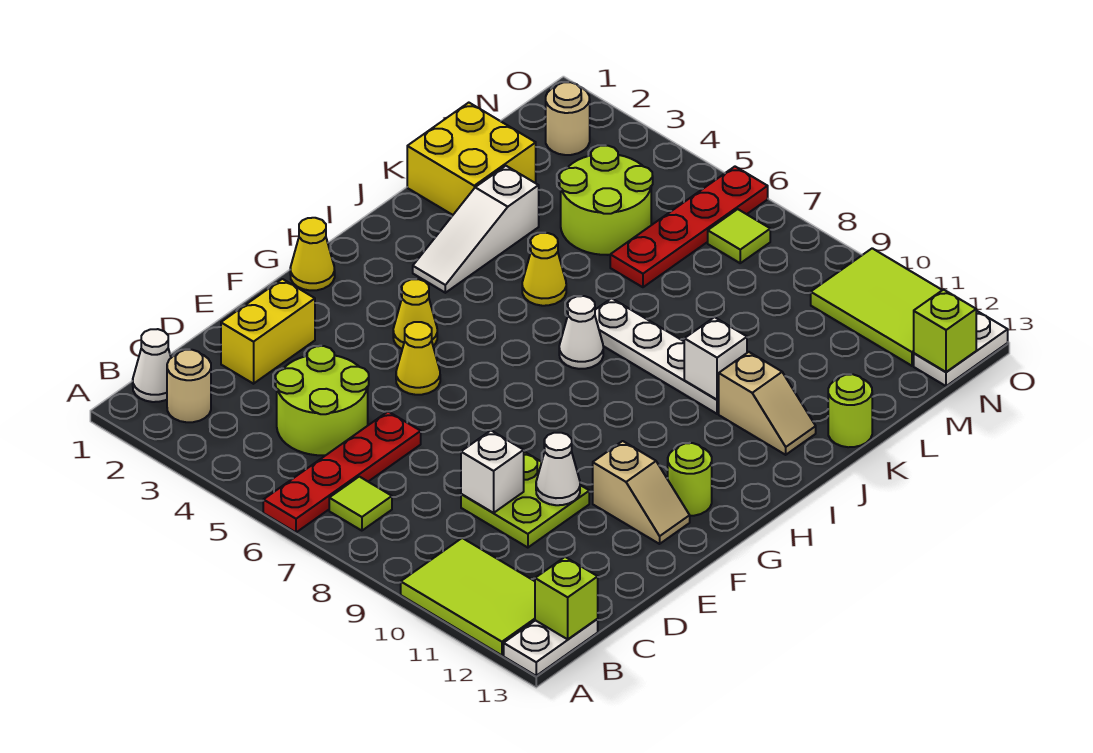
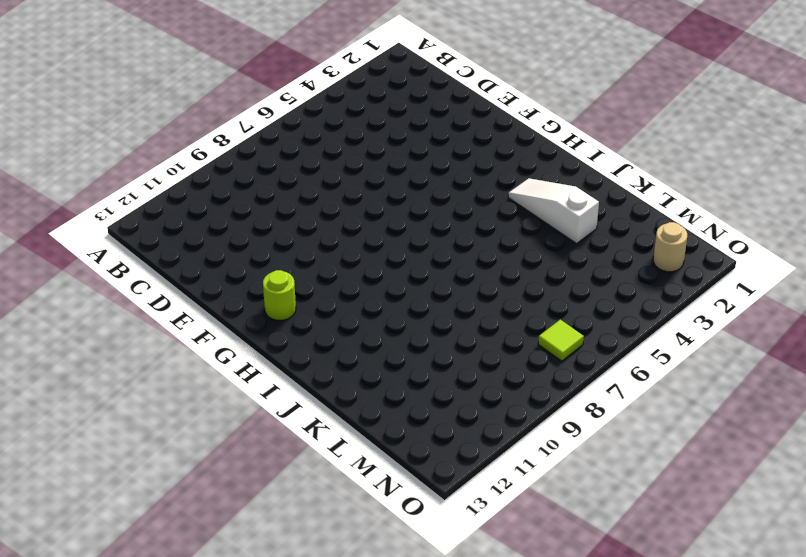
none -> red 1x4 plate [263,411,421,532]
none -> lime 2x3 tile [401,538,535,655]
none -> white 1x2 plate [504,619,598,676]
none -> white 1x1 cone [133,329,171,402]

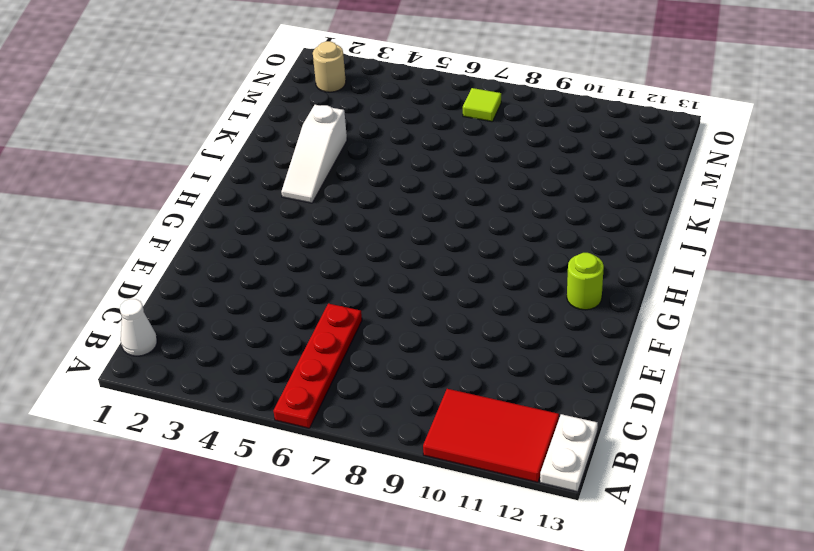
red 2x3 tile [423,389,559,482] -> lime 2x3 tile [401,538,535,655]
none -> tan 1x1 round brick [167,350,211,422]
none -> lime 1x1 tile [329,477,392,531]
none -> lime 2x2 round brick [276,346,369,455]
none -> yellow 1x2 brick [221,279,315,384]

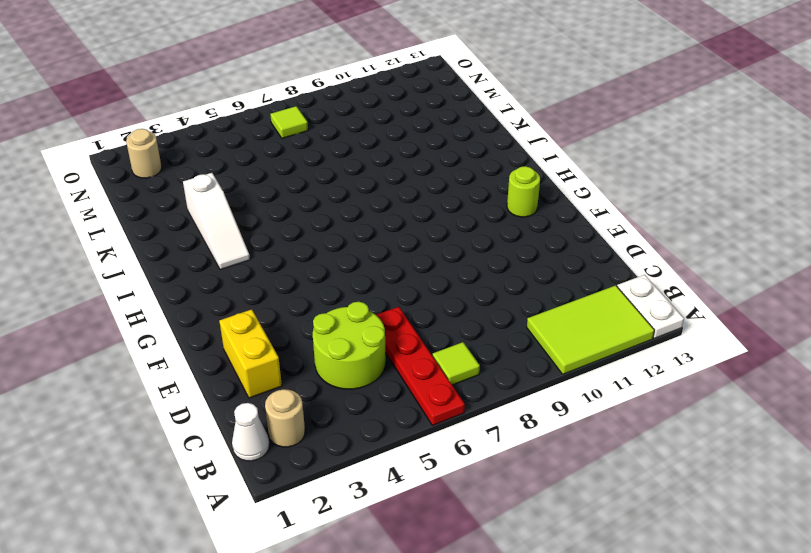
none -> lime 2x2 plate [461,452,589,548]
none -> yellow 1x1 cone [396,322,440,395]
none -> tan 1x2 slope [593,441,690,544]
none -> yellow 1x1 cone [290,218,335,290]

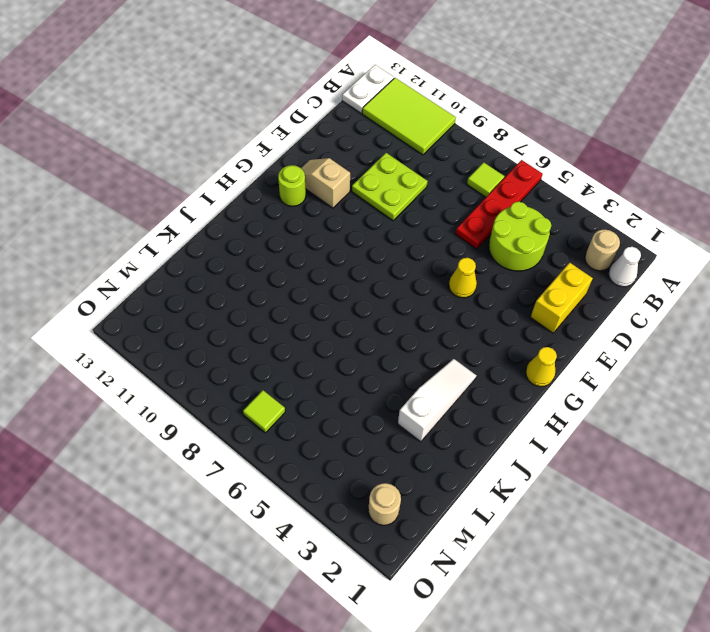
none -> yellow 1x1 cone [393,279,437,349]
none -> white 1x1 cone [559,296,603,369]
none -> yellow 1x1 cone [522,233,566,306]
none -> white 1x4 plate [595,298,719,414]

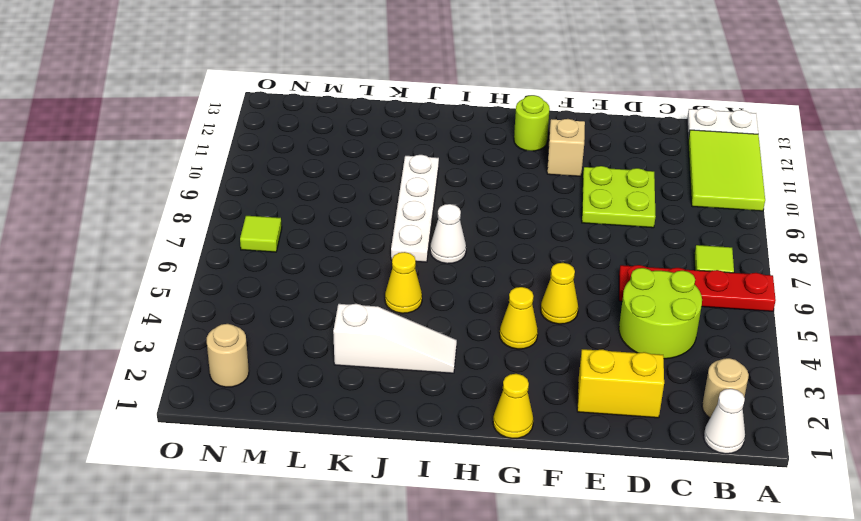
none -> tan 1x2 slope [719,352,816,455]
none -> yellow 2x2 brick [407,103,536,215]
none -> lime 1x1 round brick [828,374,872,447]
none -> lime 2x2 round brick [559,146,653,255]

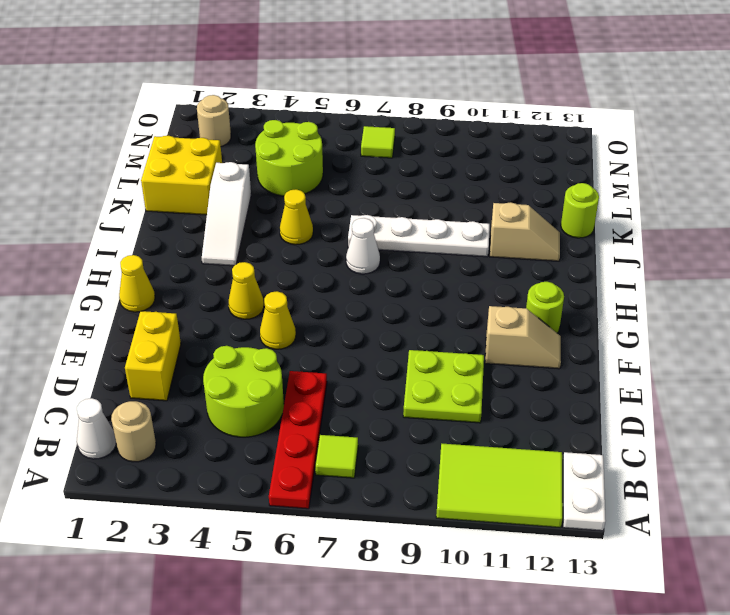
none -> red 1x4 plate [610,167,768,287]
none -> lime 2x3 tile [811,248,942,366]
none -> white 1x2 plate [914,311,1008,386]
none -> lime 1x1 brick [535,557,598,639]

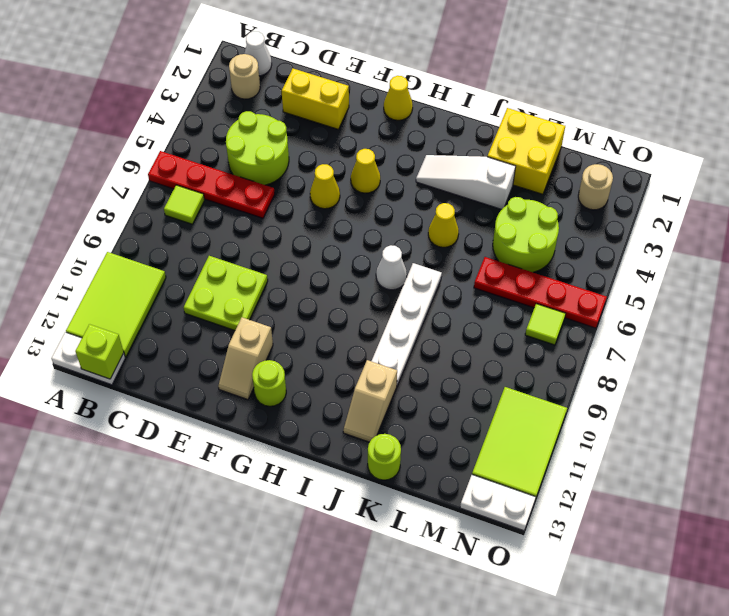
none -> white 1x1 brick [461,431,524,513]
none -> white 1x1 cone [536,433,580,505]
none -> white 1x1 brick [684,317,747,400]
none -> lime 1x1 brick [914,290,976,372]

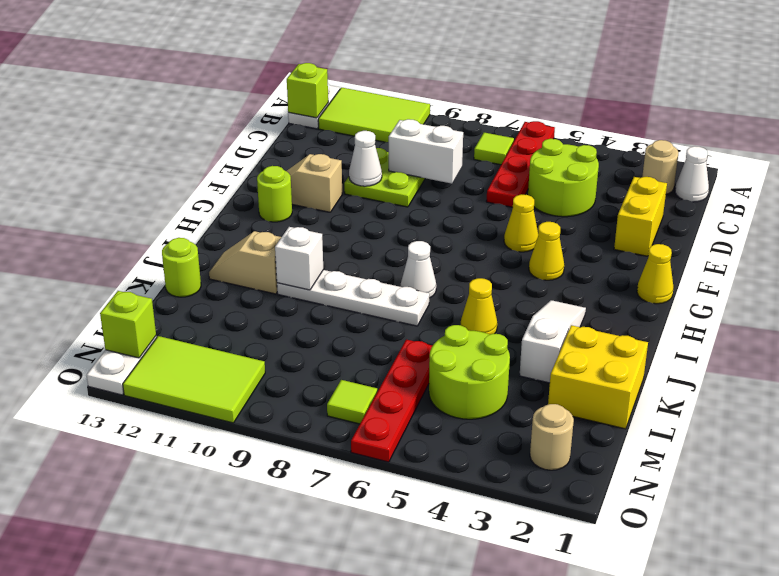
white 1x2 brick [389,119,463,184] -> white 1x1 brick [461,431,524,513]

